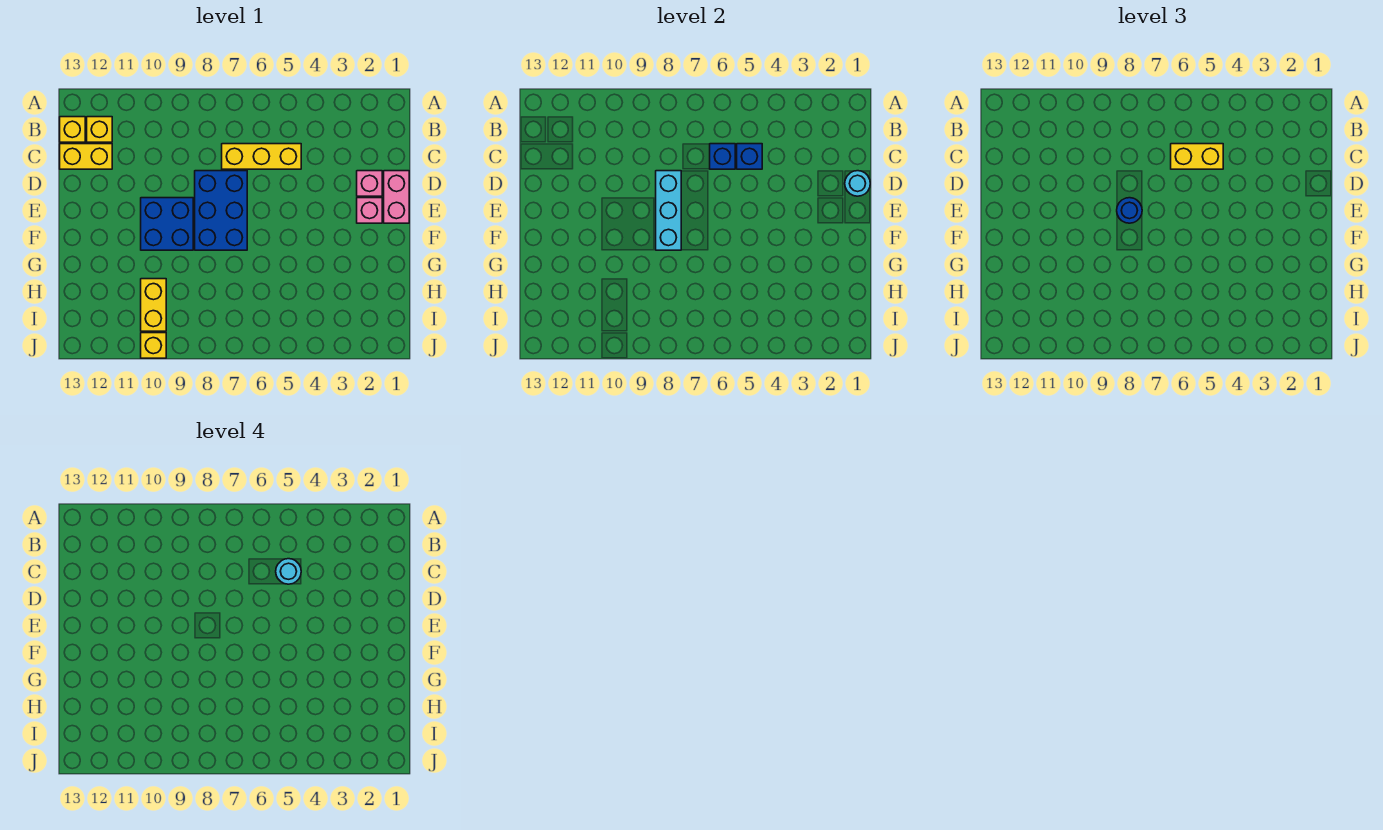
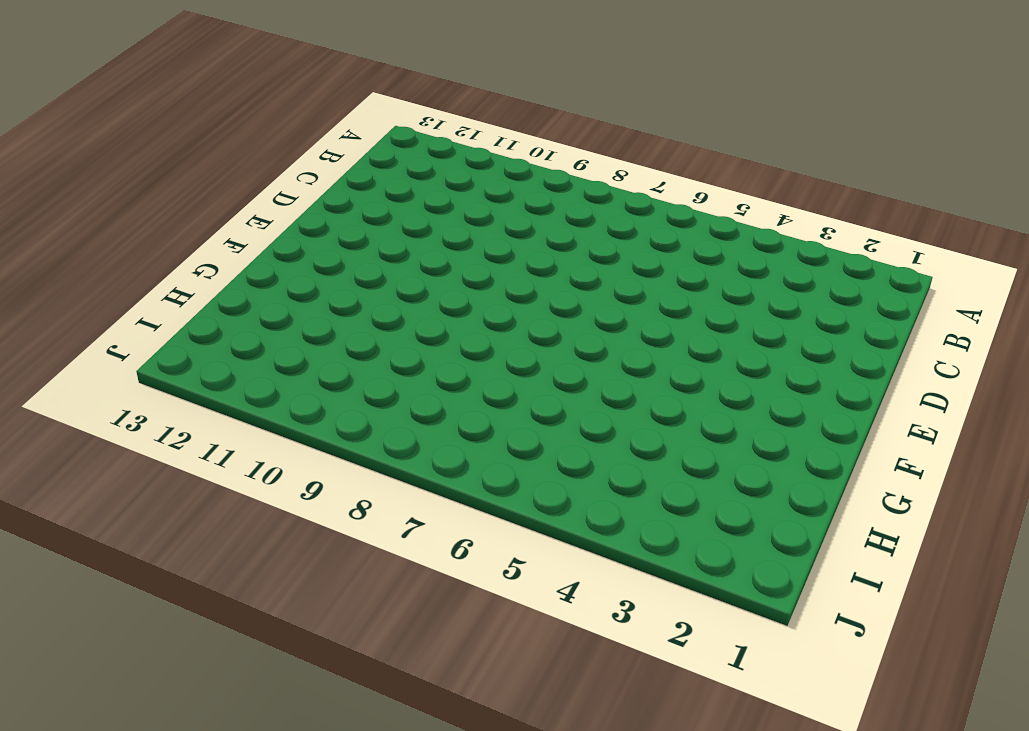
none -> yellow 1x1 brick [87,117,112,142]
none -> yellow 1x1 brick [60,117,85,142]
none -> yellow 1x3 brick [222,144,301,169]

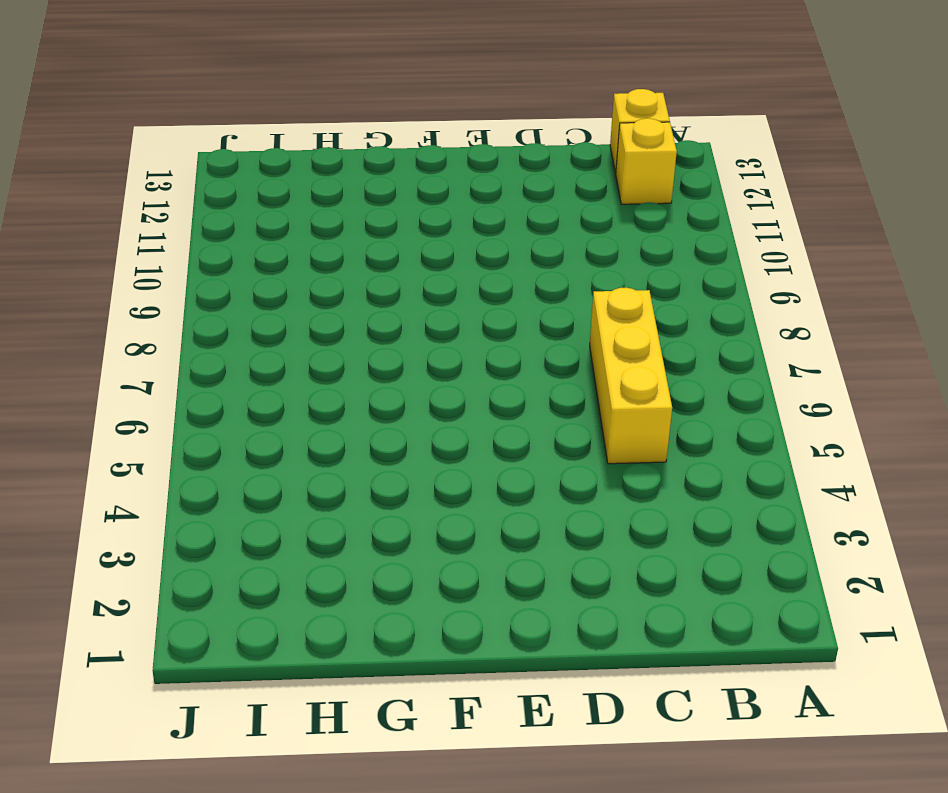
none -> yellow 1x2 brick [60,144,112,169]
none -> pink 1x2 brick [384,171,409,223]
none -> pink 1x1 brick [357,171,382,196]

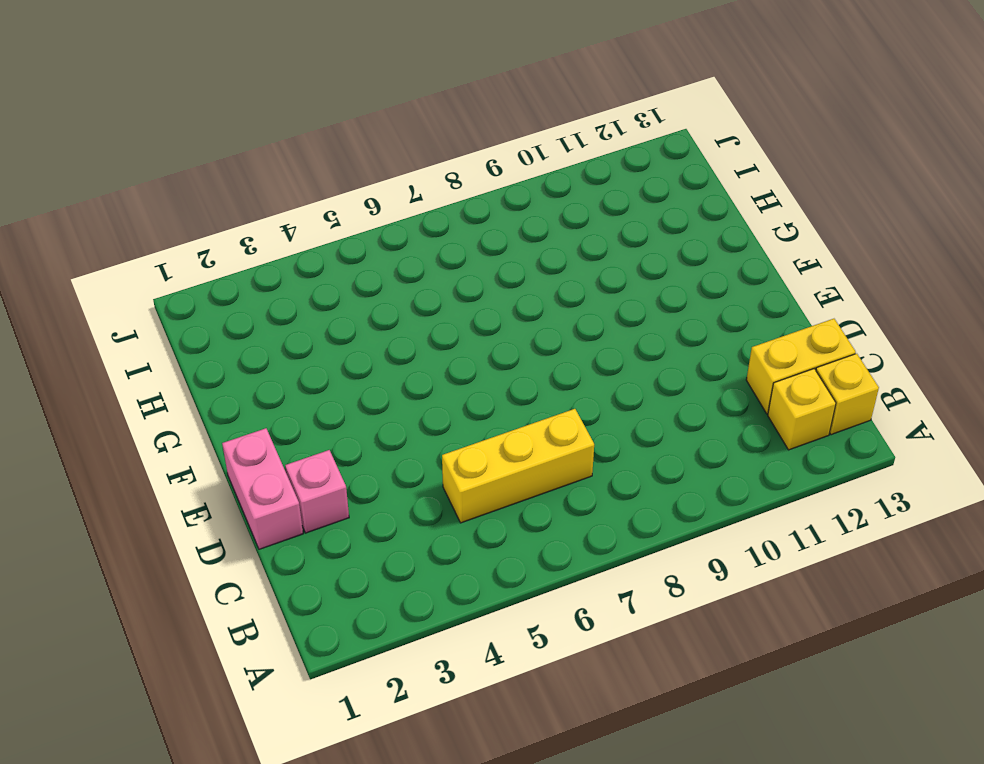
none -> blue 2x3 brick [195,171,247,250]
none -> pink 1x1 brick [357,198,382,223]
none -> blue 2x2 brick [141,198,193,250]

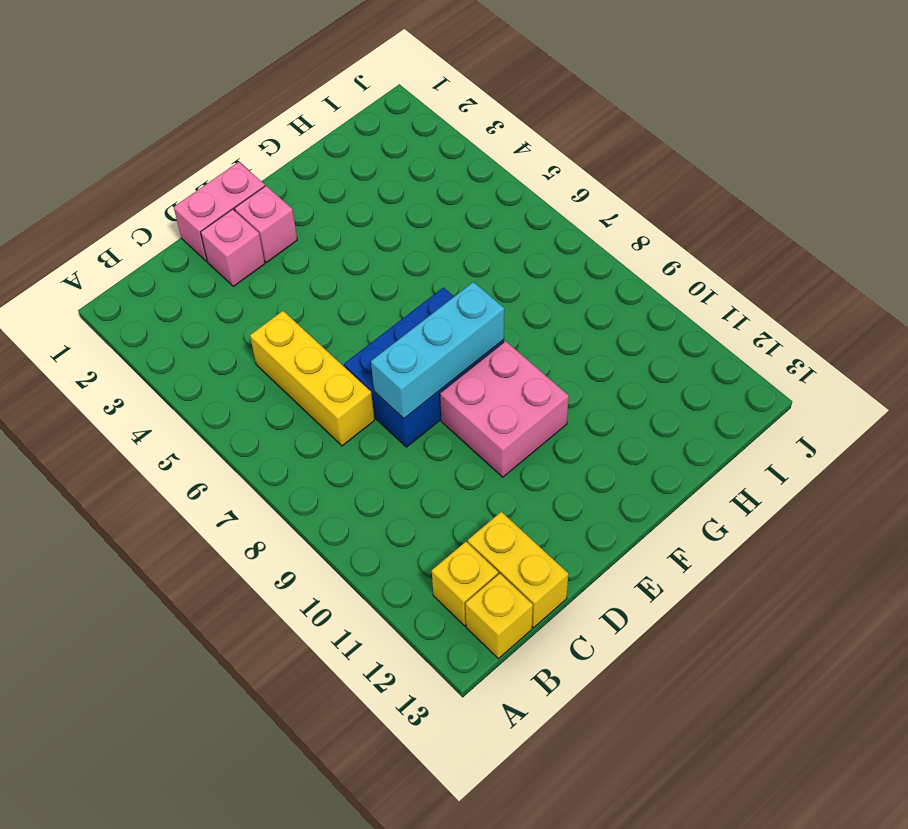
pink 2x2 brick [440,341,569,477] -> blue 2x2 brick [141,198,193,250]
none -> yellow 1x2 brick [141,279,166,331]
none -> yellow 1x1 brick [141,333,166,358]
none -> blue 1x1 brick [737,144,762,169]

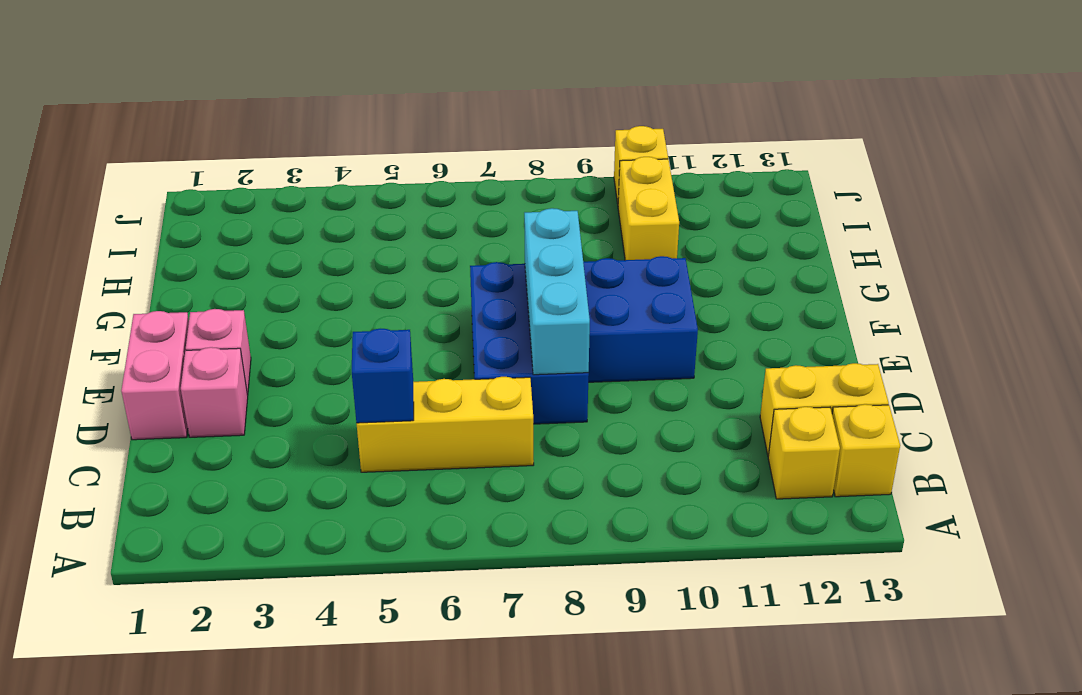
none -> blue 1x1 brick [710,144,735,169]
none -> cyan 1x1 round brick [845,171,870,196]
none -> yellow 1x2 brick [1171,144,1223,169]

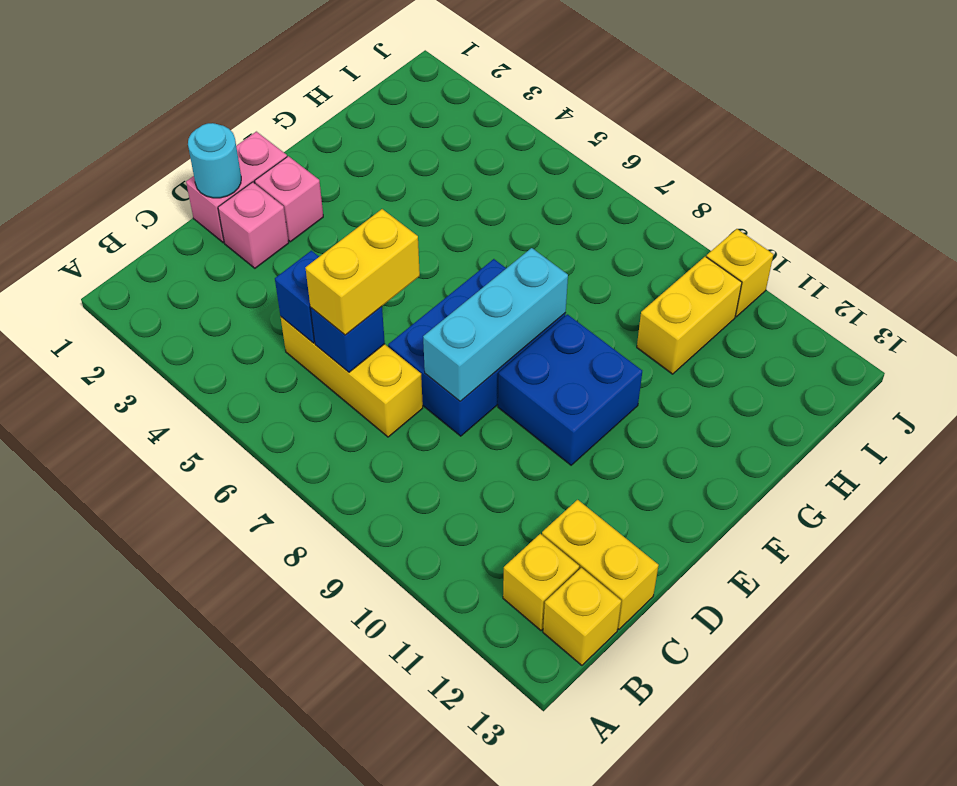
yellow 1x2 brick [306,209,420,335] -> yellow 1x2 brick turned to [1171,144,1223,169]
none -> blue 1x1 round brick [1117,198,1142,223]
none -> cyan 1x1 round brick [276,559,301,584]

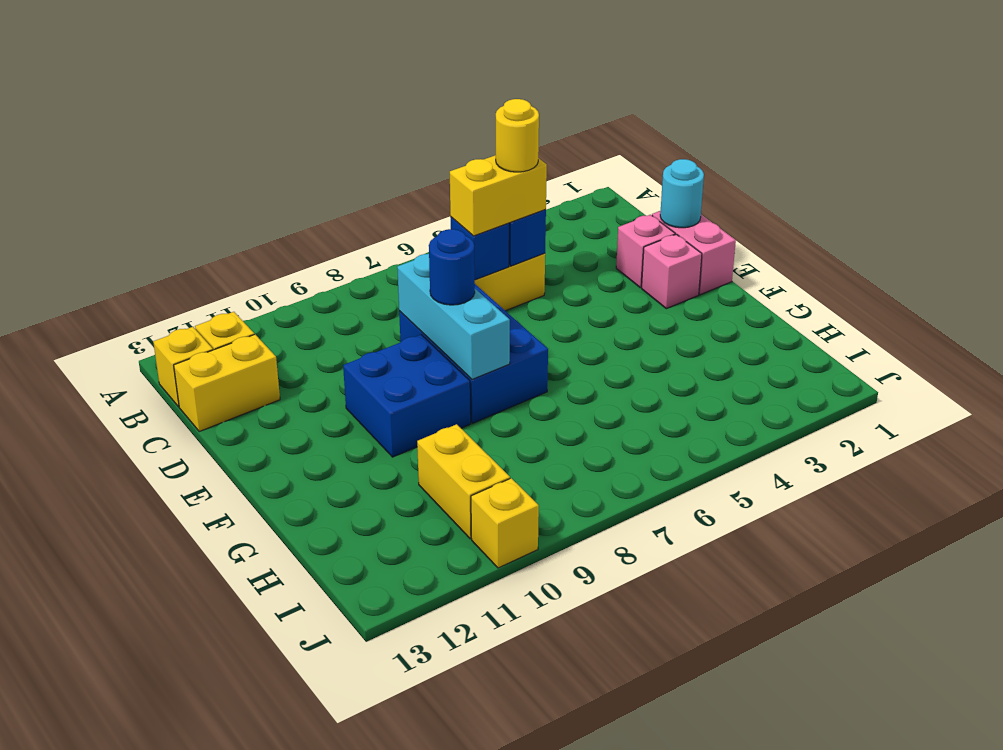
yellow 1x1 round brick [496,99,539,172] -> cyan 1x1 round brick [276,559,301,584]

